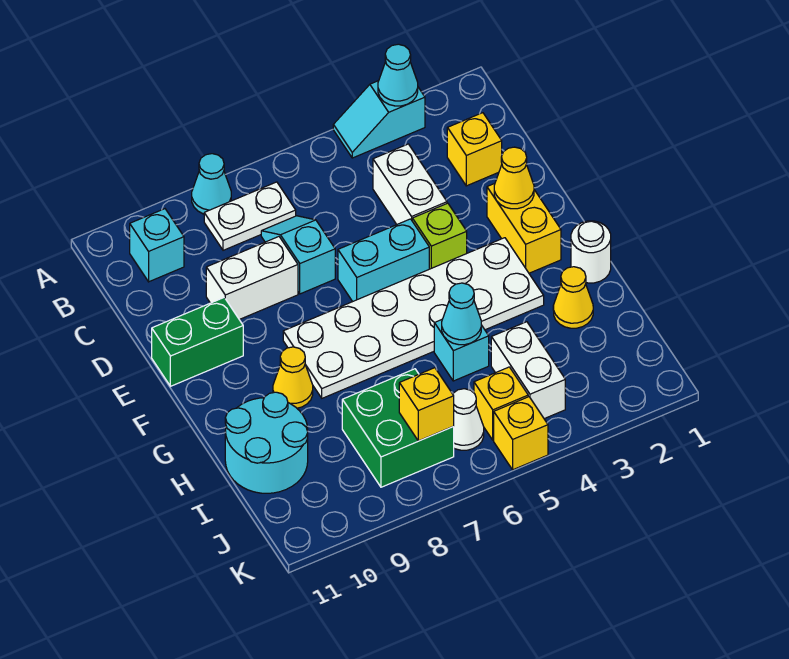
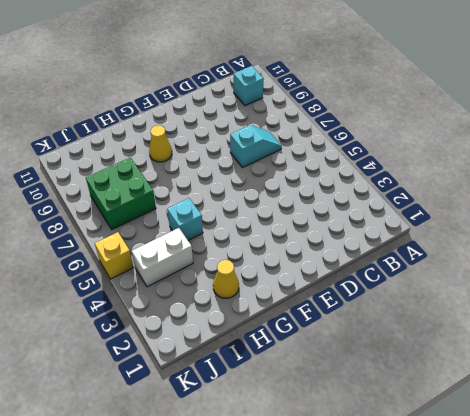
none -> cyan 1x2 slope [333,81,425,158]
none -> cyan 1x1 cone [192,154,231,214]
none -> white 1x2 plate [204,182,296,250]

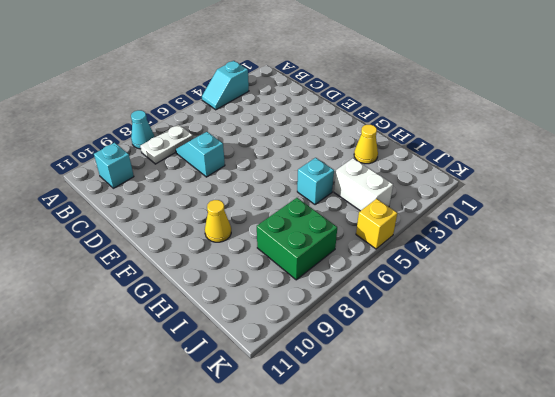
none -> yellow 1x1 brick [447,113,502,186]
none -> white 1x2 brick [373,144,447,224]
none -> white 1x2 brick [206,237,298,320]

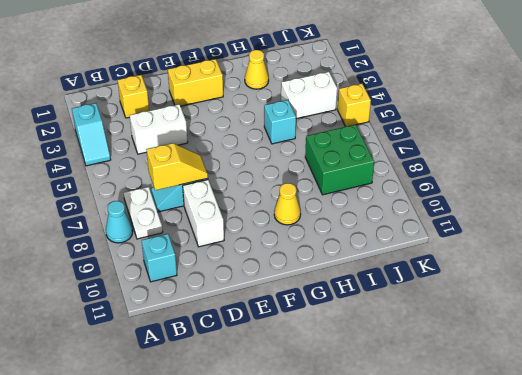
yellow 1x2 slope [146,143,208,190] -> none
none -> lime 1x1 brick [412,203,467,269]
none -> cyan 1x2 brick [338,219,429,302]
none -> green 1x2 brick [152,298,243,386]

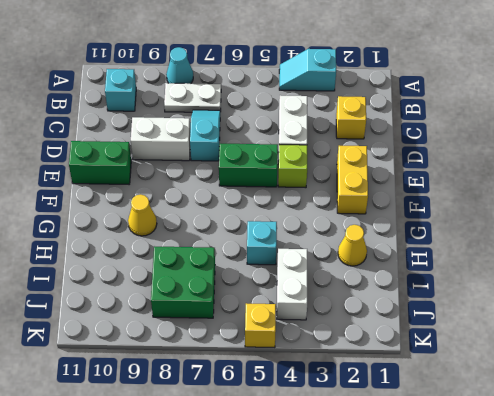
green 1x2 brick [219,144,278,187] -> cyan 1x2 brick [338,219,429,302]
none -> white 2x6 plate [283,238,544,398]
none -> white 1x1 round brick [571,221,611,283]
none -> cyan 2x2 round brick [225,392,308,493]

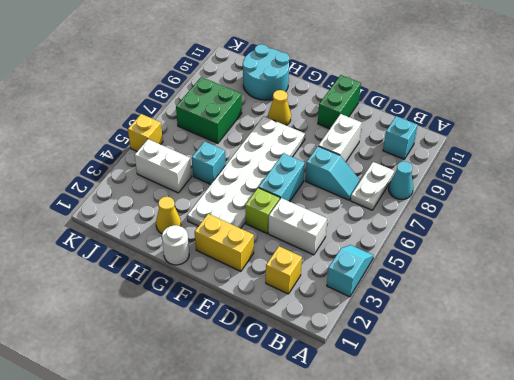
none -> yellow 1x1 brick [474,367,528,440]
none -> white 1x1 cone [453,389,484,450]
none -> cyan 1x1 cone [378,44,418,106]

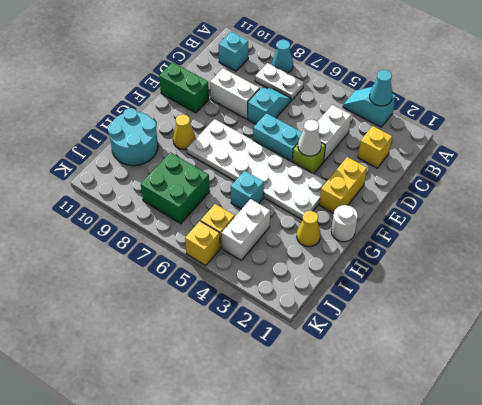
white 1x1 cone [298,120,321,156] -> white 1x1 cone moved to [453,389,484,450]
none -> yellow 1x1 cone [494,147,534,209]
none -> cyan 1x1 cone [442,283,481,345]
none -> yellow 1x1 brick [399,368,454,441]

